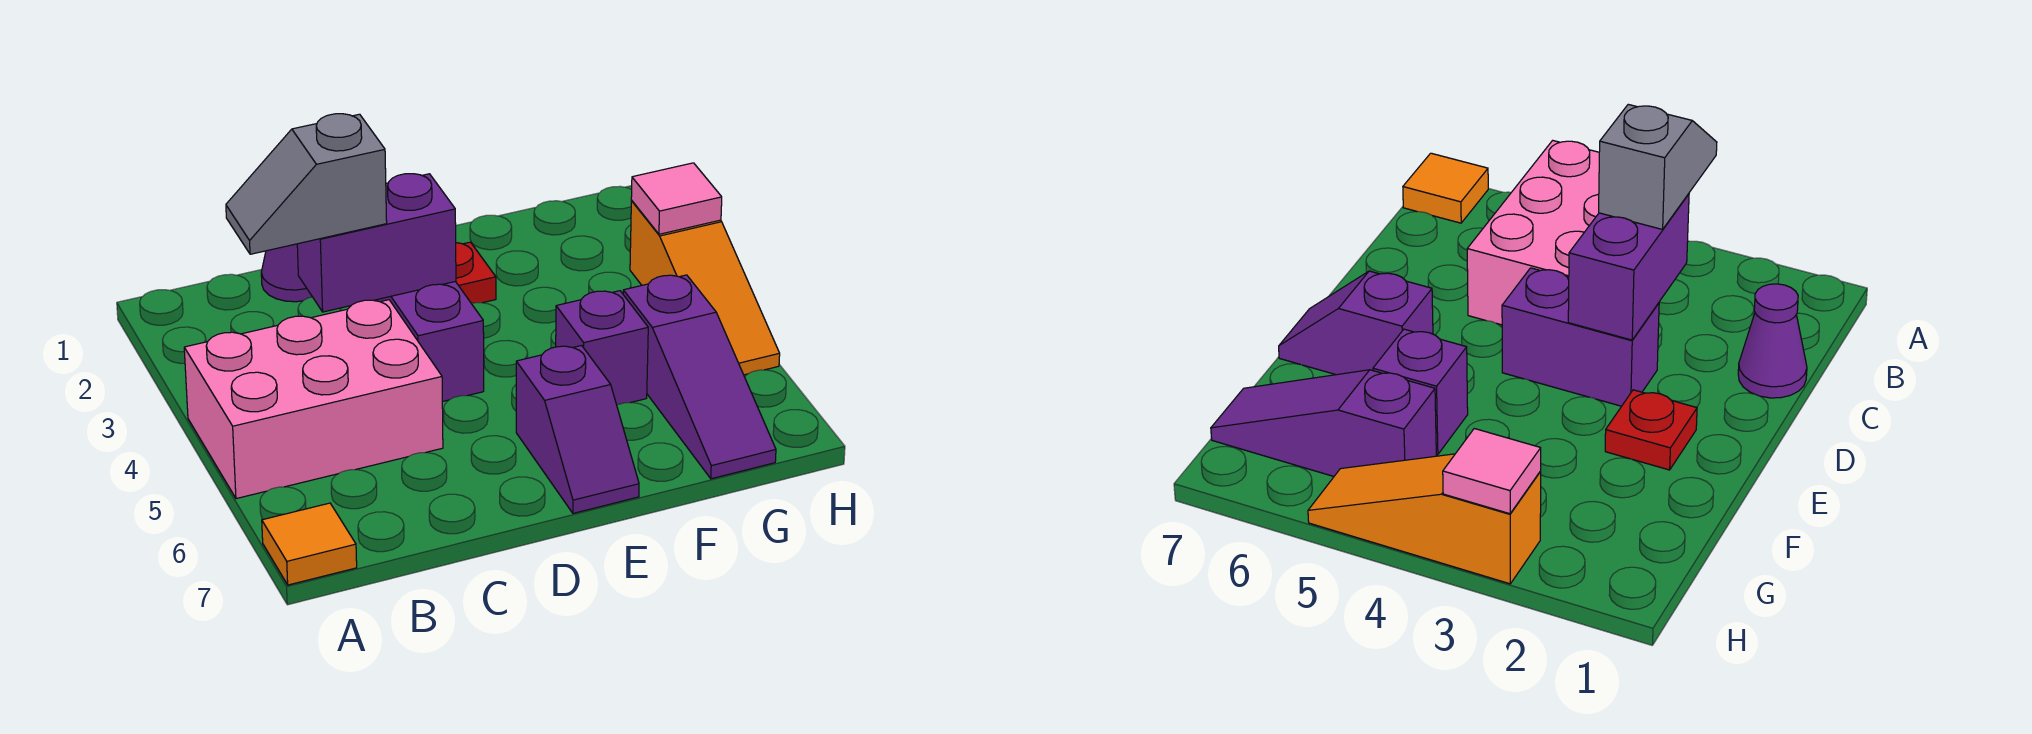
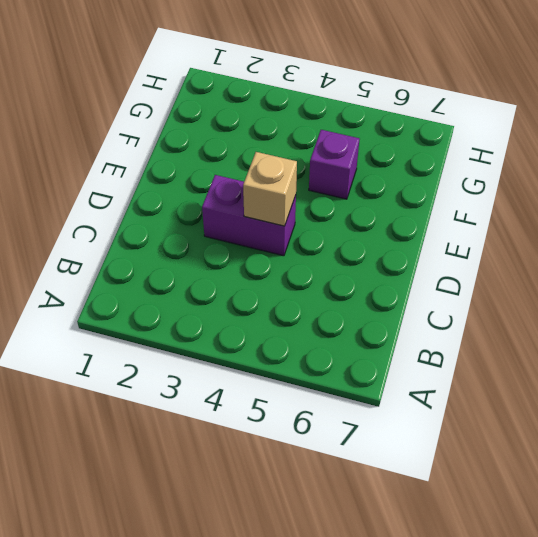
tan 1x1 brick [243,152,297,226] -> none
none -> pink 2x3 brick [184,300,443,499]
none -> orange 1x1 tile [262,503,357,585]
none -> purple 1x1 cone [261,244,312,302]

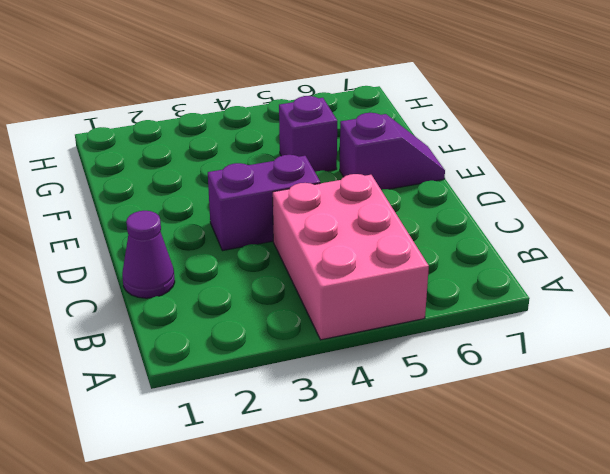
none -> orange 1x1 tile [262,503,357,585]
none -> red 1x1 plate [456,242,496,303]
none -> purple 1x3 slope [623,275,776,479]

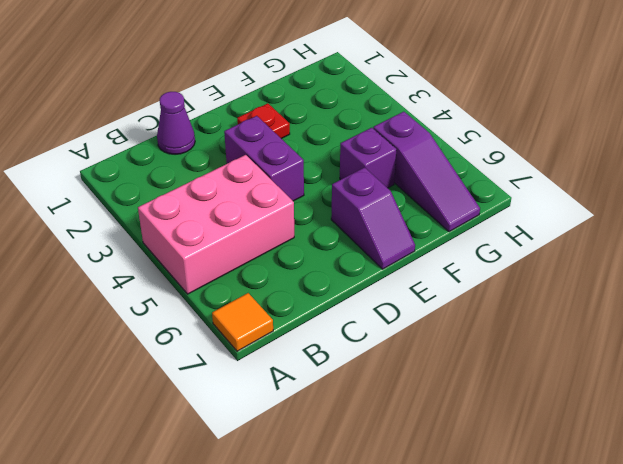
none -> orange 1x3 slope [630,201,780,375]
none -> purple 1x2 brick [297,174,456,312]
none -> pink 1x1 tile [631,163,722,234]

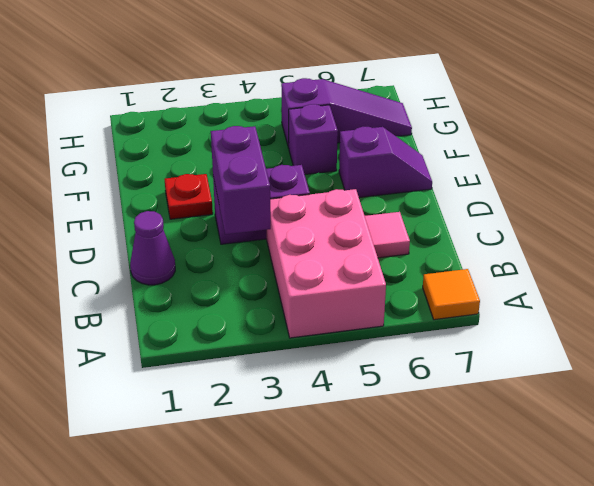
pink 1x1 tile [365,212,410,258] -> pink 1x1 tile moved to [631,163,722,234]
none -> orange 1x3 slope [630,201,780,375]
none -> grey 1x2 slope [226,114,387,254]

